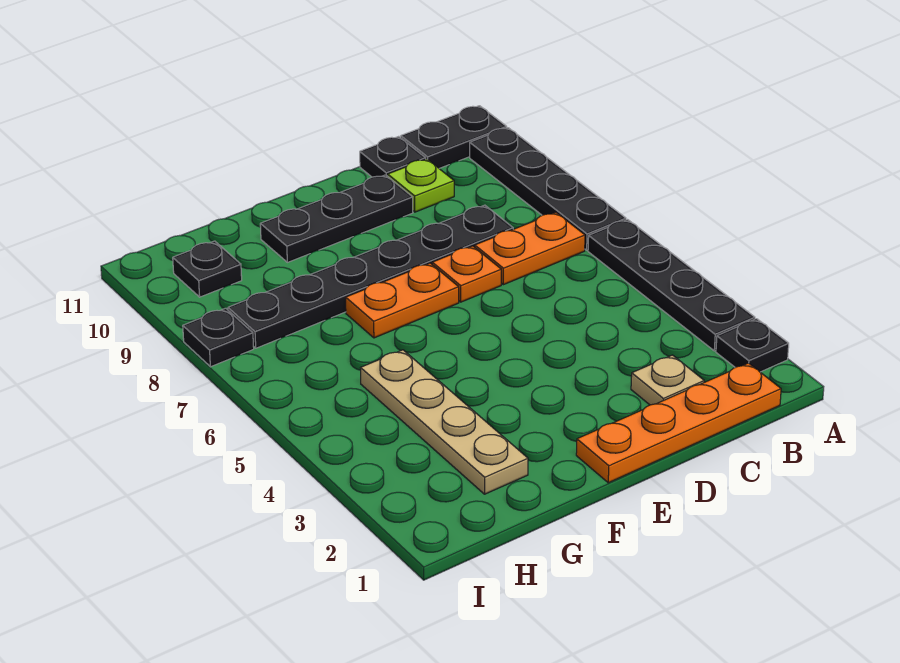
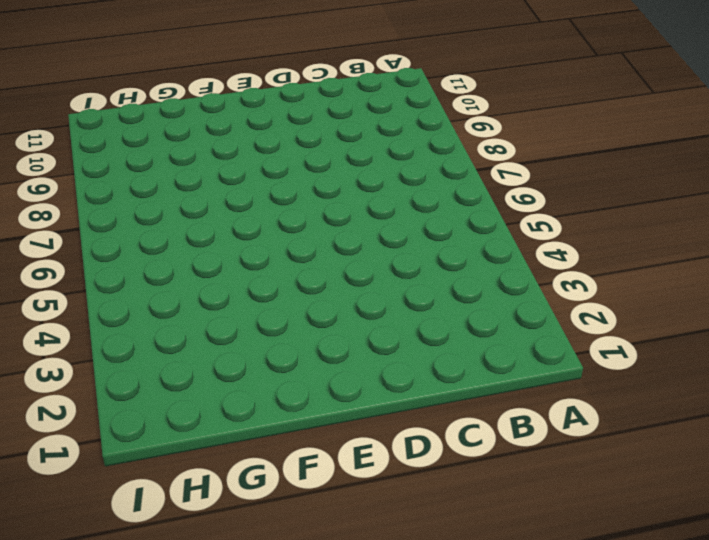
none -> black 1x1 plate [716,319,789,372]
none -> black 1x4 plate [588,220,755,351]
none -> black 1x4 plate [470,128,626,250]

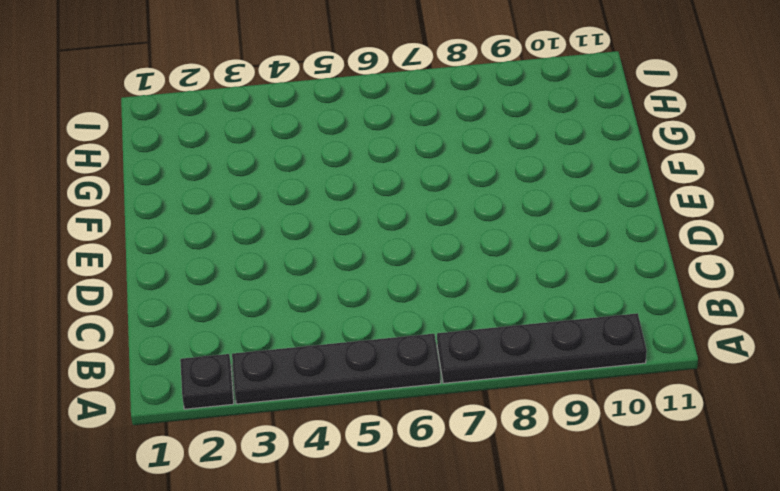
none -> black 1x2 plate [401,106,507,168]
none -> orange 1x4 plate [576,363,781,483]
none -> orange 1x2 plate [475,212,585,285]

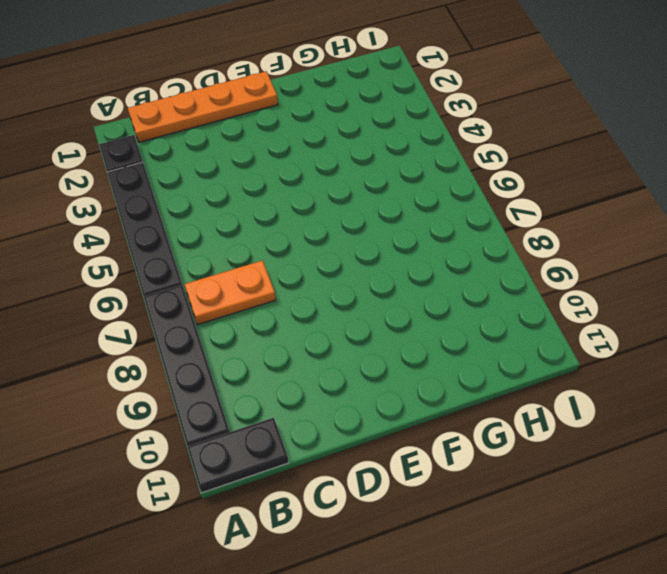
none -> tan 1x1 plate [631,355,704,405]
none -> black 1x6 plate [228,205,513,348]
none -> lime 1x1 plate [388,159,454,212]

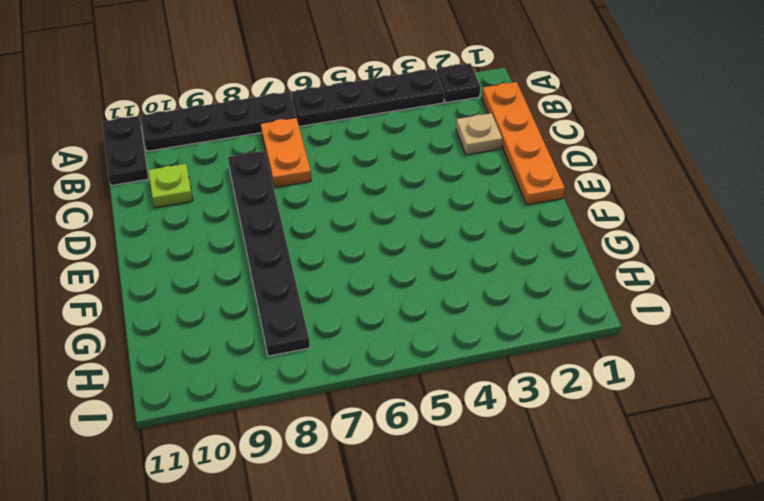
none -> black 1x1 plate [360,136,426,177]
none -> orange 1x1 plate [432,246,501,302]
none -> black 1x3 plate [260,175,413,262]

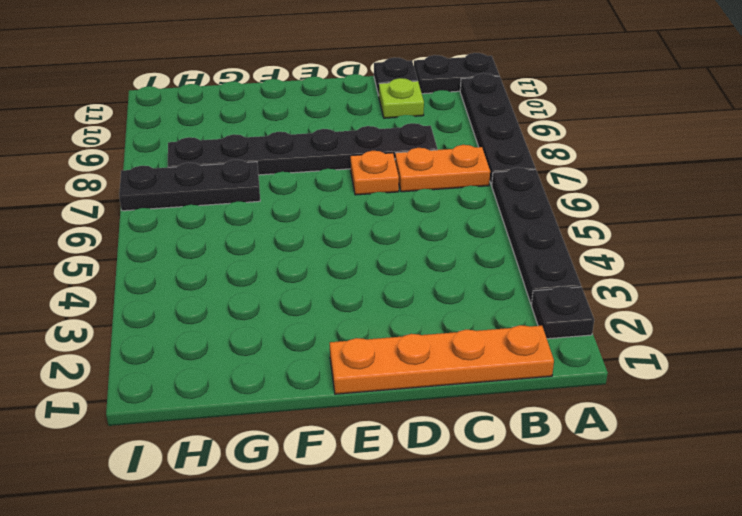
black 1x3 plate [119,160,260,211] -> black 1x3 plate moved to [260,175,413,262]
none -> tan 1x1 plate [631,355,704,405]
none -> orange 1x2 plate [346,263,459,338]
none -> tan 1x4 plate [361,350,528,494]

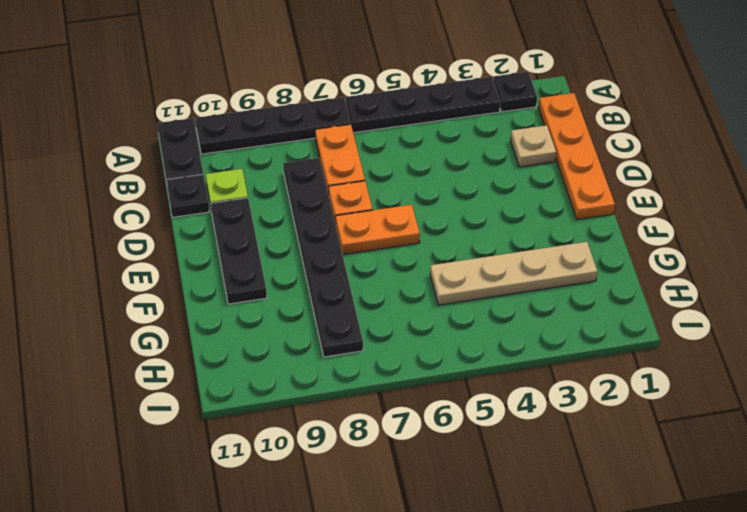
orange 1x2 plate [335,205,420,254] -> orange 1x2 plate turned to [346,263,459,338]
none -> black 1x1 plate [173,241,242,297]
none -> black 1x1 plate [183,308,254,367]

